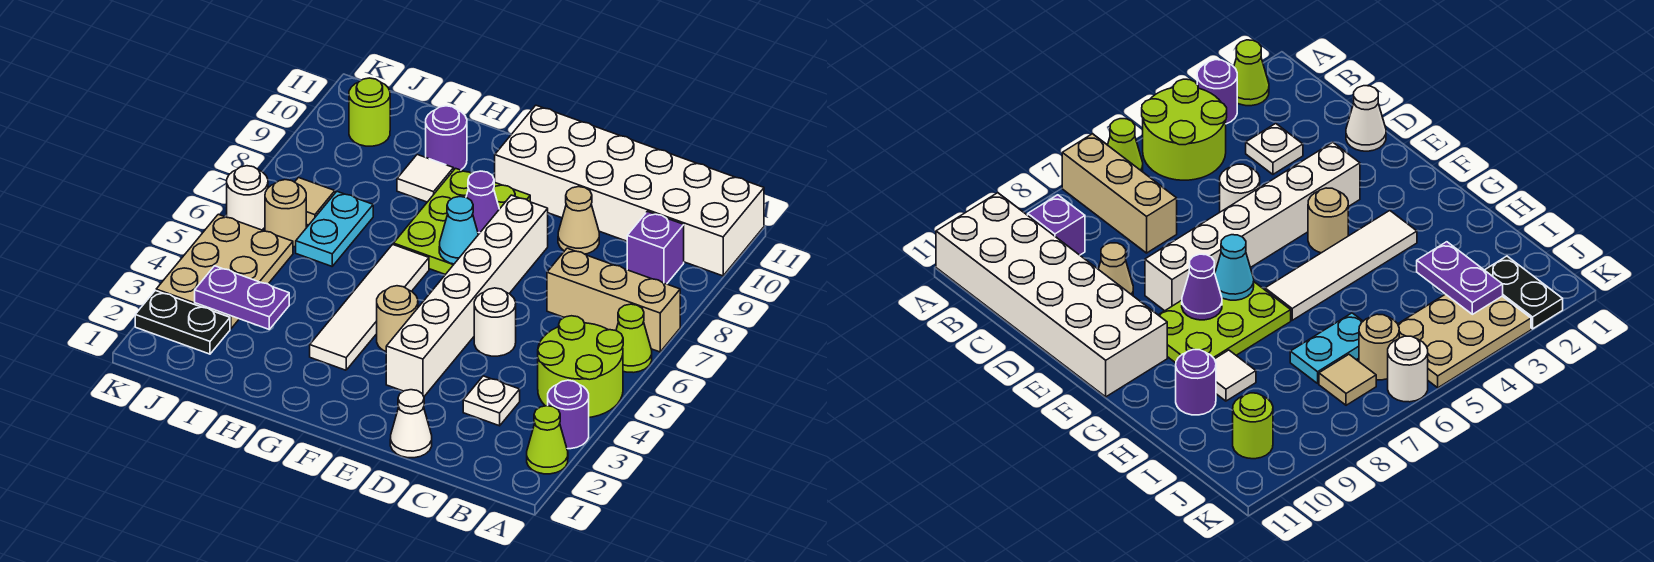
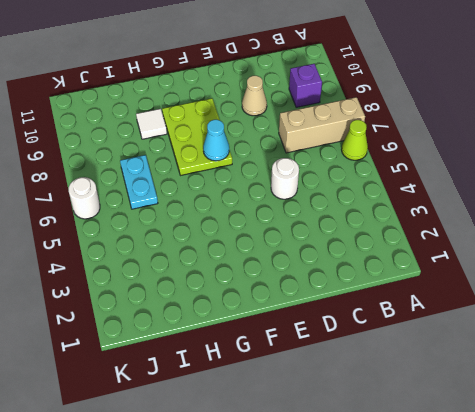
none -> lime 1x1 cone [527,406,568,474]
none -> purple 1x1 round brick [548,380,589,449]
none -> lime 2x2 round brick [538,316,623,417]

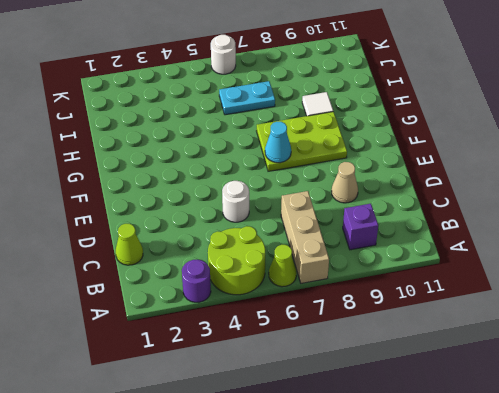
lime 1x1 cone [116,224,143,265] -> lime 1x1 cone moved to [527,406,568,474]
none -> white 2x6 brick [495,105,764,276]
none -> white 1x1 plate [463,376,520,426]
none -> white 1x1 cone [390,390,432,458]

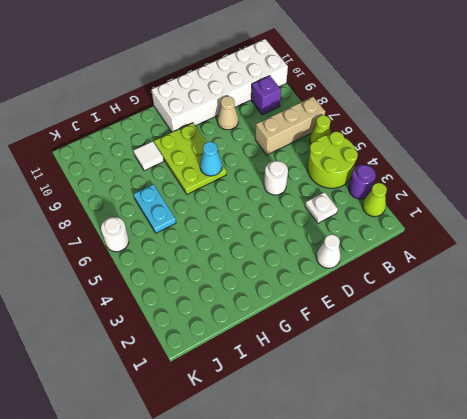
none -> white 1x6 brick [386,195,548,396]
none -> tan 1x1 round brick [377,286,418,351]
none -> white 1x4 tile [310,244,429,370]

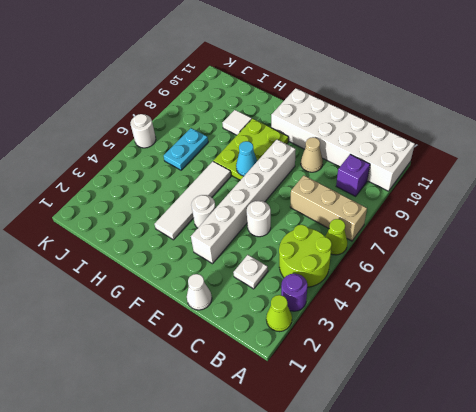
white 1x1 round brick [191,195,216,228] -> tan 1x1 round brick [377,286,418,351]
none -> purple 1x1 round brick [426,106,467,170]
none -> black 1x2 plate [135,290,230,354]
none -> tan 2x3 plate [156,214,293,329]

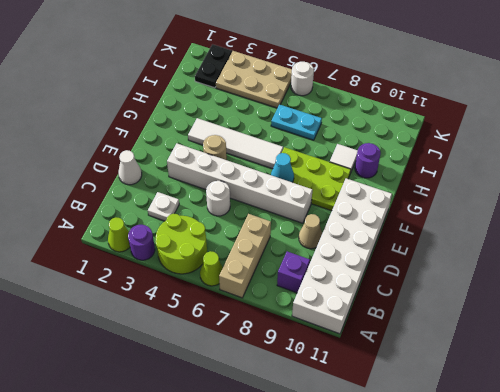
none -> tan 1x1 round brick [265,180,306,247]
none -> tan 1x1 tile [295,178,335,225]
none -> lime 1x1 round brick [349,78,390,146]

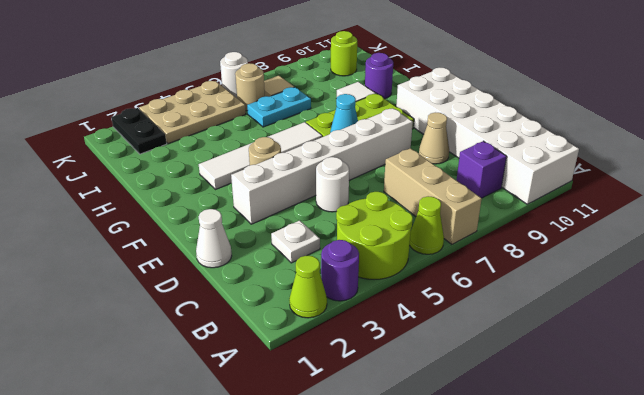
none -> purple 1x1 cone [466,171,499,235]
none -> purple 1x2 plate [195,266,289,329]

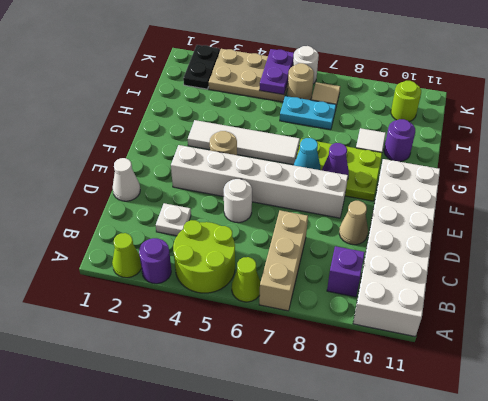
purple 1x2 plate [260,49,294,95] -> purple 1x2 plate moved to [195,266,289,329]

